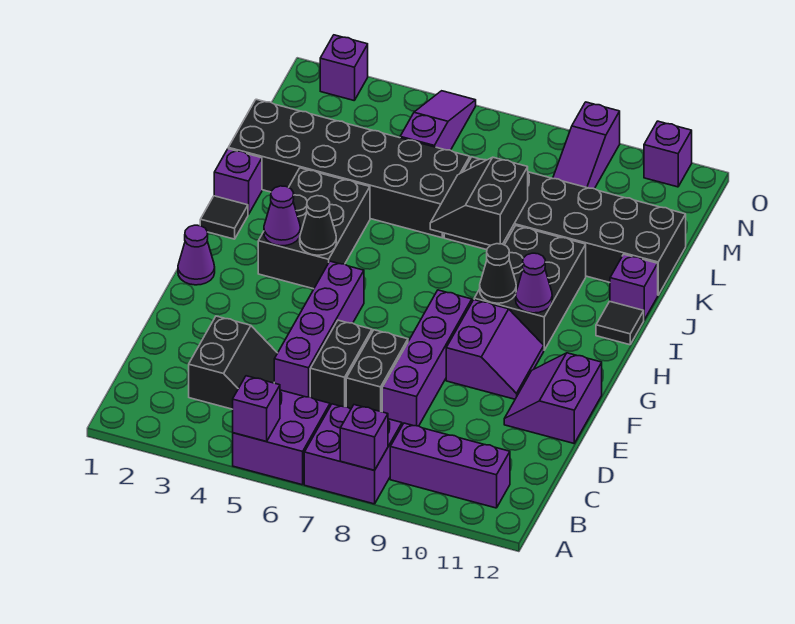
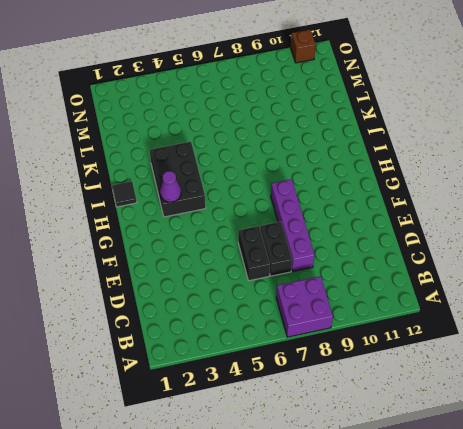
brown 1x1 brick [291,30,316,63] -> purple 1x1 brick [644,121,692,187]
none -> purple 2x2 brick [233,390,330,485]
none -> purple 1x3 brick [390,423,510,508]
none -> black 2x2 slope [189,316,277,409]
none -> purple 1x4 brick [274,261,364,397]

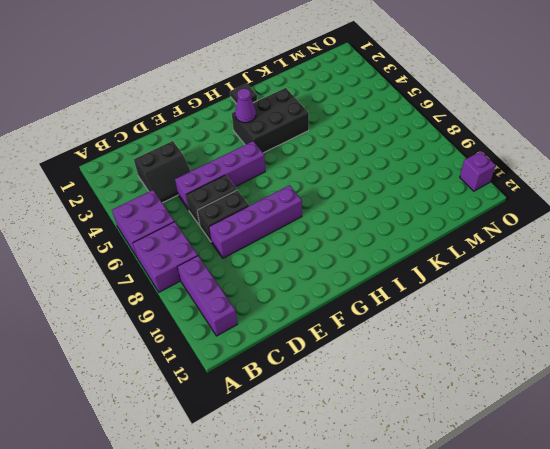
none -> purple 2x2 slope [504,353,602,443]
none -> purple 2x2 slope [446,300,544,399]
none -> purple 1x1 cone [178,225,215,285]
none -> black 2x3 brick [474,226,586,350]

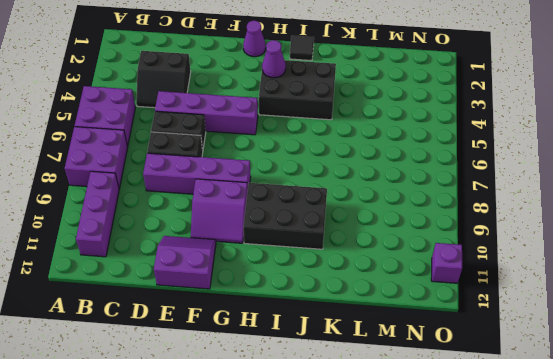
none -> black 1x1 tile [596,301,644,345]
none -> purple 1x1 brick [214,149,262,214]
none -> purple 1x1 brick [610,254,658,320]
none -> black 2x6 brick [228,99,470,238]

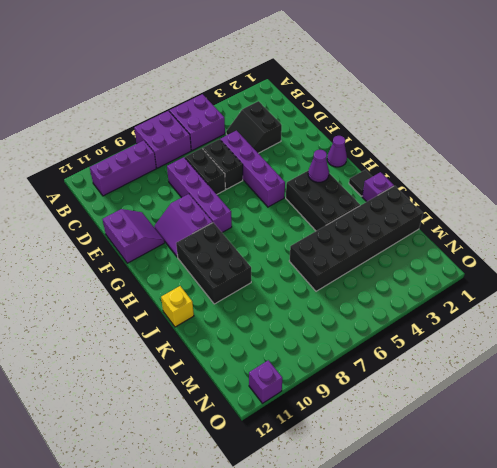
yellow 1x1 brick [161,286,194,327] -> purple 1x1 brick [610,254,658,320]
none -> black 1x1 tile [596,301,644,345]
none -> black 2x6 brick [444,157,686,295]
none -> purple 1x3 slope [400,91,476,150]
none -> purple 1x3 slope [553,102,620,189]

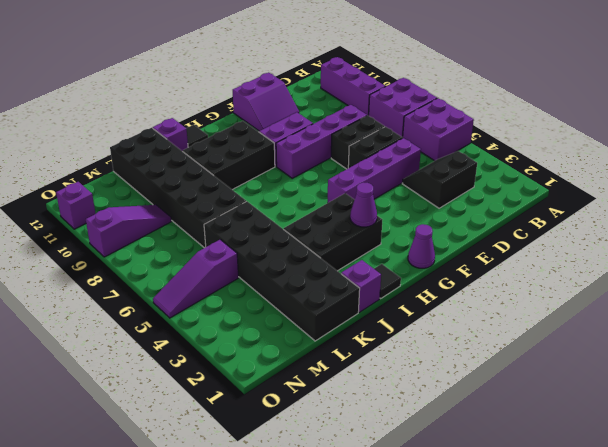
none -> purple 1x1 brick [320,35,368,100]
none -> purple 1x1 brick [233,376,280,442]
none -> purple 1x1 brick [340,405,388,470]
none -> black 1x1 cone [300,196,336,255]

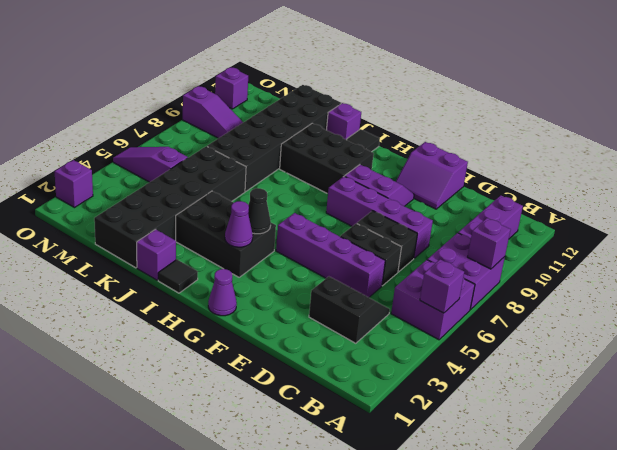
none -> black 1x1 cone [480,244,516,303]
none -> purple 1x1 cone [516,253,552,313]
none -> black 2x2 slope [430,157,528,245]

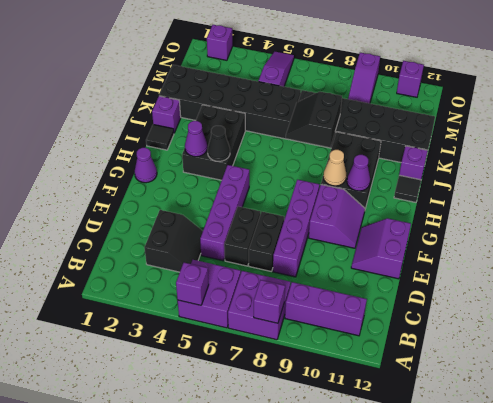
tan 1x1 cone [323,150,346,186] -> black 1x1 cone [480,244,516,303]

